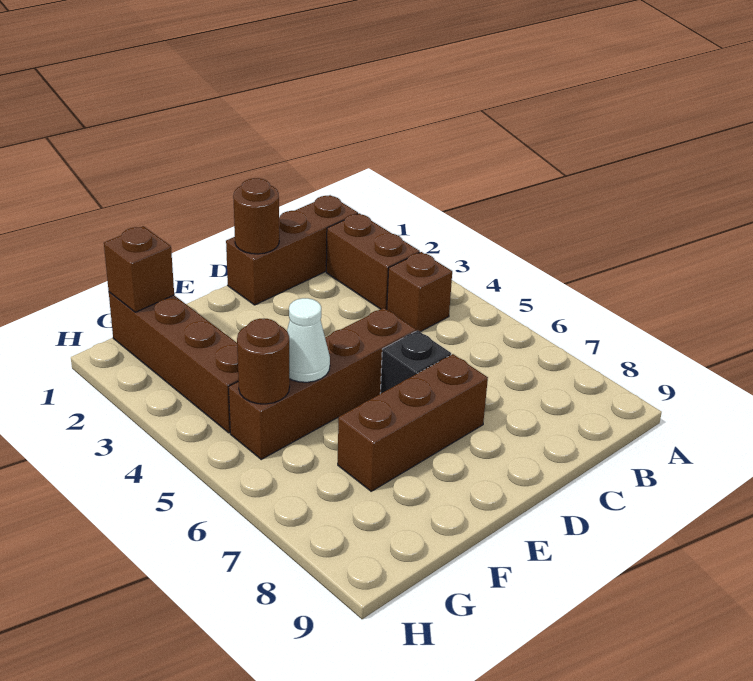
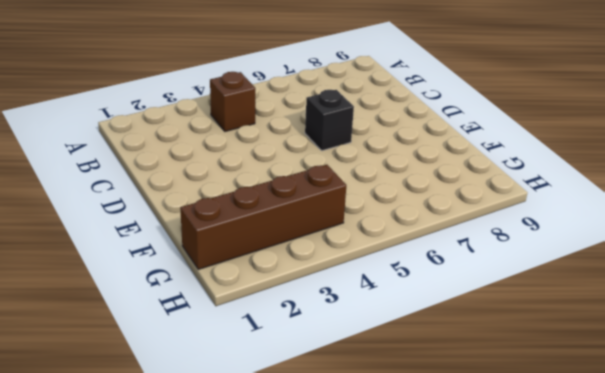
none -> brown 1x3 brick [226,195,358,305]
none -> brown 1x2 brick [326,213,420,309]

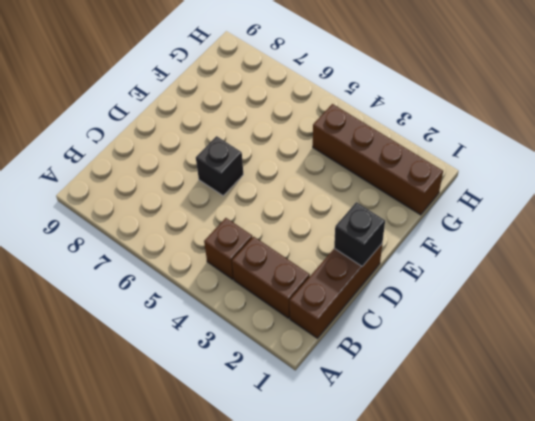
black 1x1 brick [334,202,385,266] -> brown 1x1 round brick [233,178,279,254]
none -> brown 1x4 brick [229,308,416,459]
none -> brown 1x3 brick [338,354,488,491]

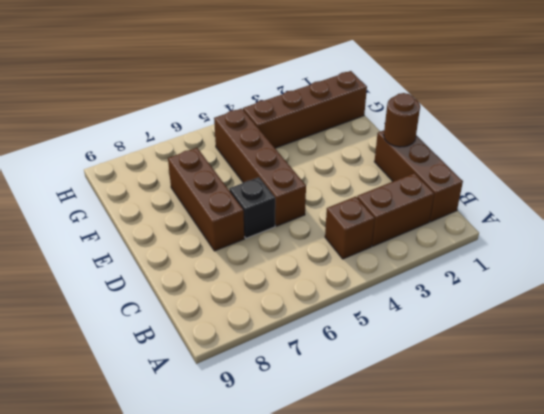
none -> white 1x1 cone [287,298,330,382]
none -> brown 1x1 brick [104,226,174,312]

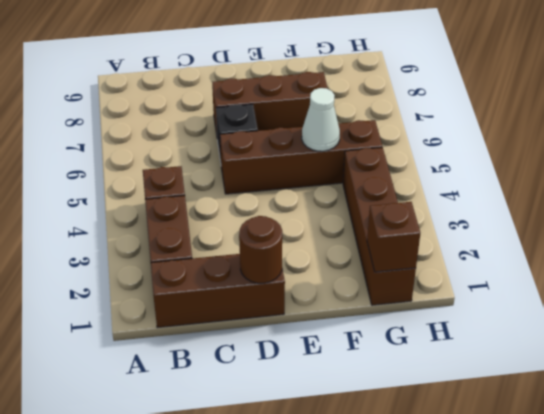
none -> brown 1x1 round brick [237,318,290,404]

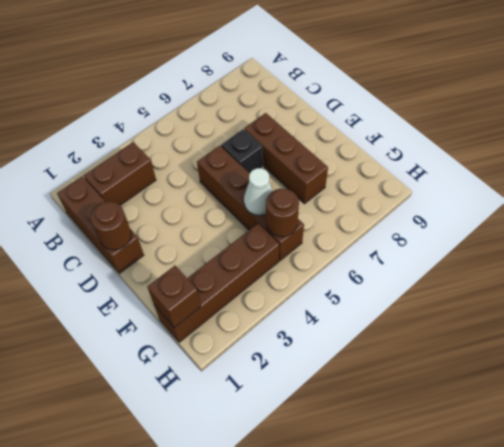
none -> brown 1x1 brick [387,252,452,332]

